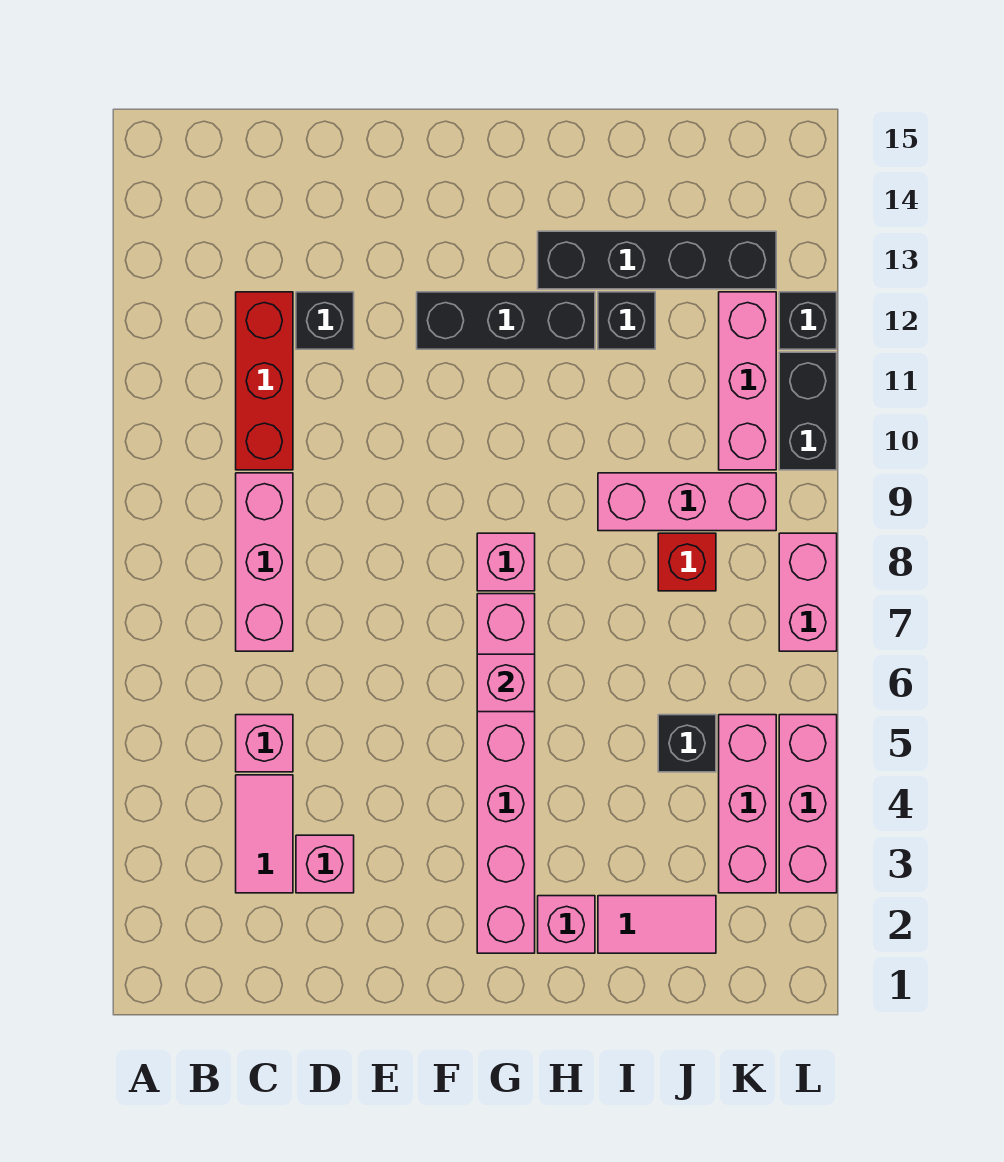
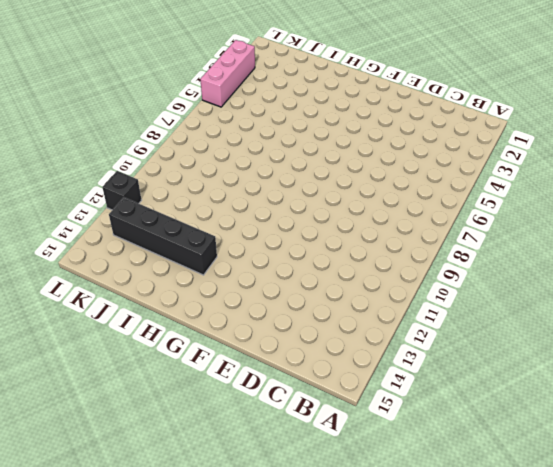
none -> pink 1x2 tile [236,775,293,893]
none -> pink 1x1 brick [236,715,293,772]
none -> pink 1x3 brick [236,473,293,651]

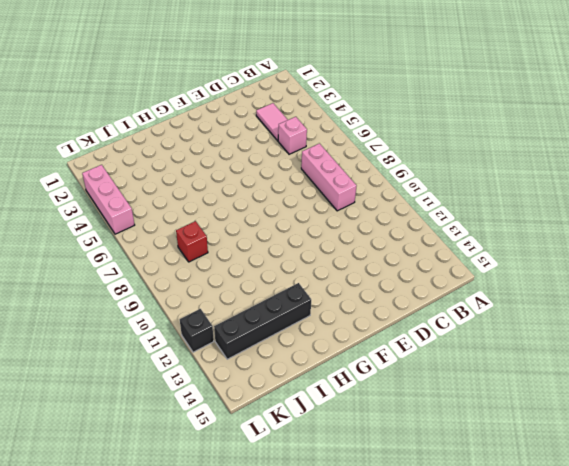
none -> red 1x3 brick [236,292,293,470]
none -> pink 1x1 brick [296,835,354,893]
none -> black 1x1 brick [296,292,354,349]

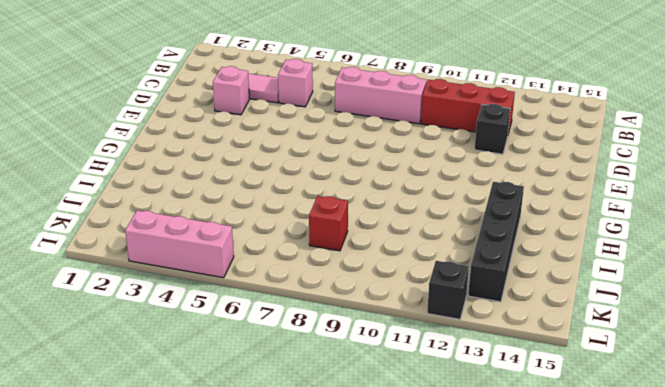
none -> black 1x3 brick [417,292,595,349]
none -> pink 1x6 brick [477,594,535,953]
none -> pink 1x1 brick [477,533,535,591]

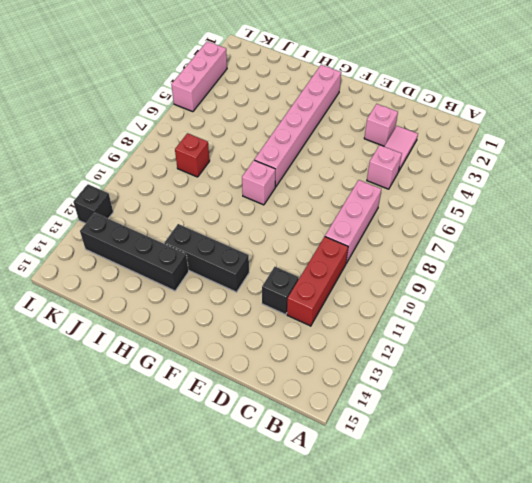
none -> pink 1x1 brick [538,896,595,953]
none -> pink 1x2 tile [598,896,716,953]
none -> pink 1x3 brick [598,473,776,531]

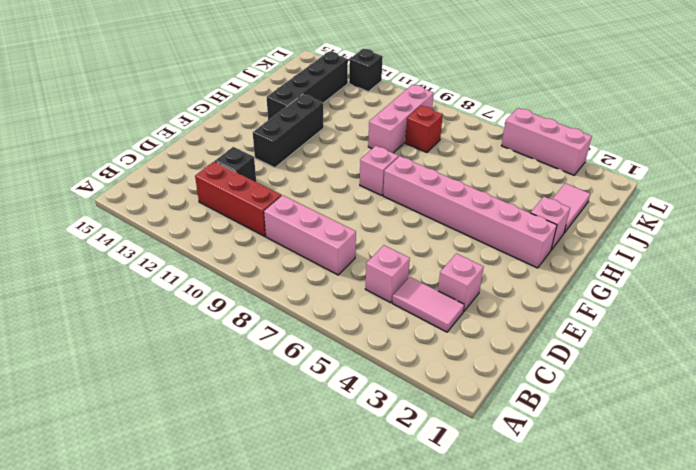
none -> black 1x1 brick [598,292,655,349]
none -> black 1x1 brick [658,715,716,772]
none -> pink 1x3 brick [719,715,776,893]

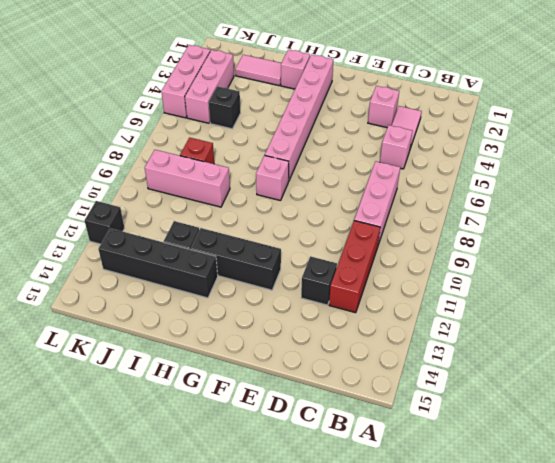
none -> pink 1x3 brick [719,292,776,470]
none -> pink 1x2 brick [779,533,837,651]
none -> black 1x2 brick [779,352,837,470]

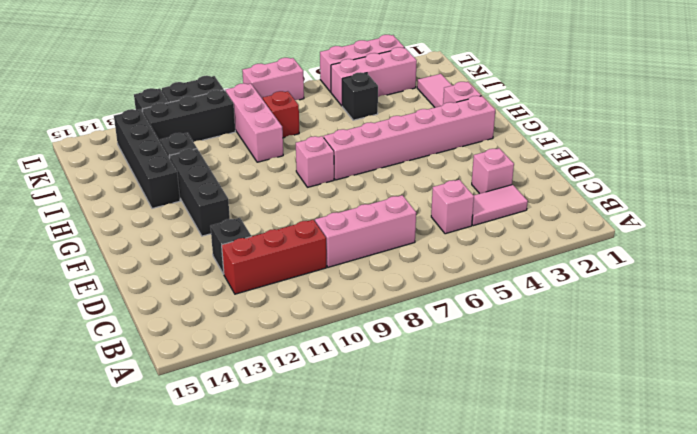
black 1x3 brick [142,90,235,142] -> pink 1x3 brick [719,292,776,470]
none -> pink 1x1 brick [477,654,535,712]

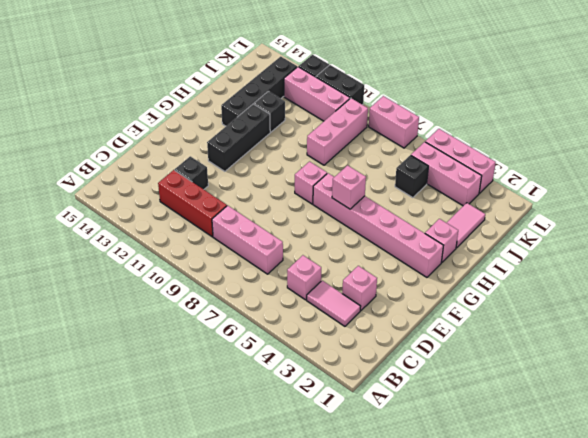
none -> red 1x1 brick [658,533,716,591]

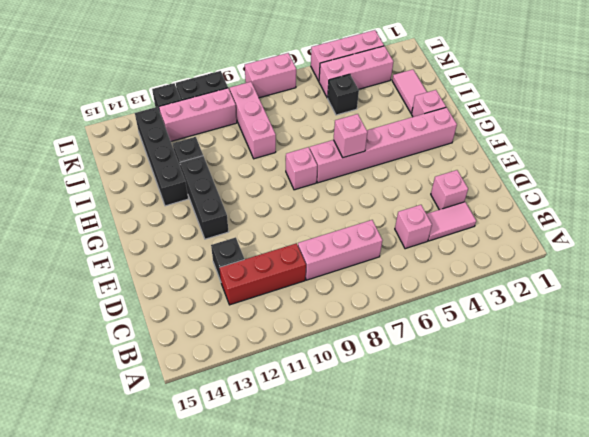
none -> red 1x1 brick [658,533,716,591]

